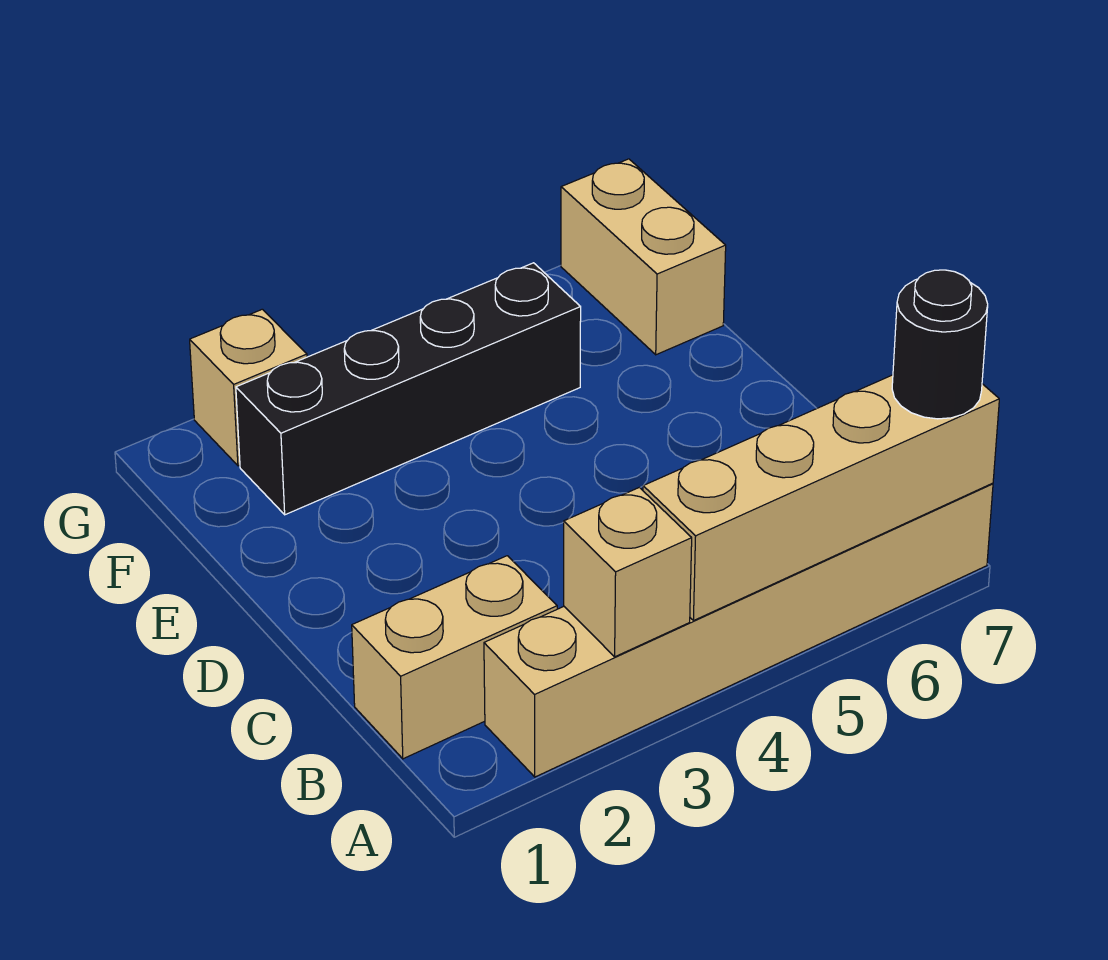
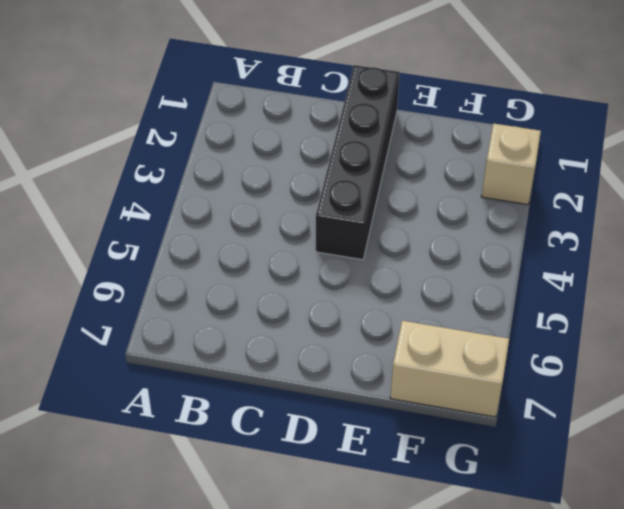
black 1x4 brick [316,65,400,260] -> black 1x4 brick moved to [236,263,581,515]
none -> tan 1x6 brick [484,483,993,777]
none -> tan 1x2 brick [352,556,557,759]

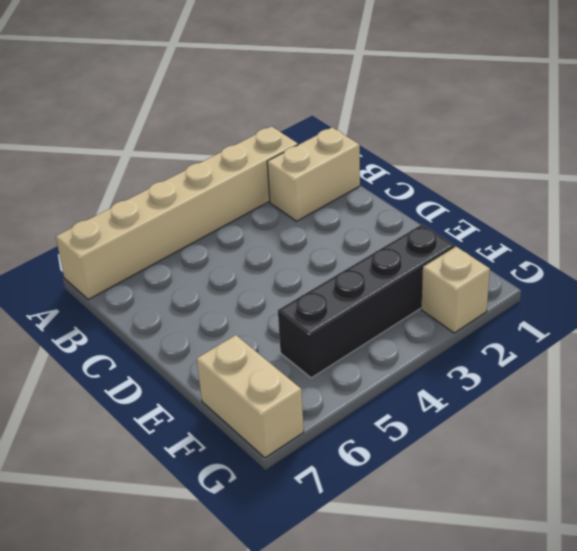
none -> tan 1x1 brick [564,487,692,657]
none -> tan 1x4 brick [643,375,999,621]

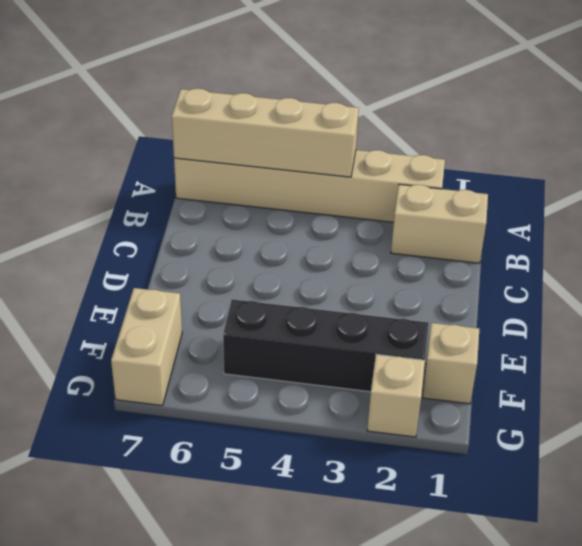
tan 1x1 brick [422,323,479,404] -> tan 1x1 brick moved to [564,487,692,657]
none -> black 1x1 round brick [892,270,988,419]

